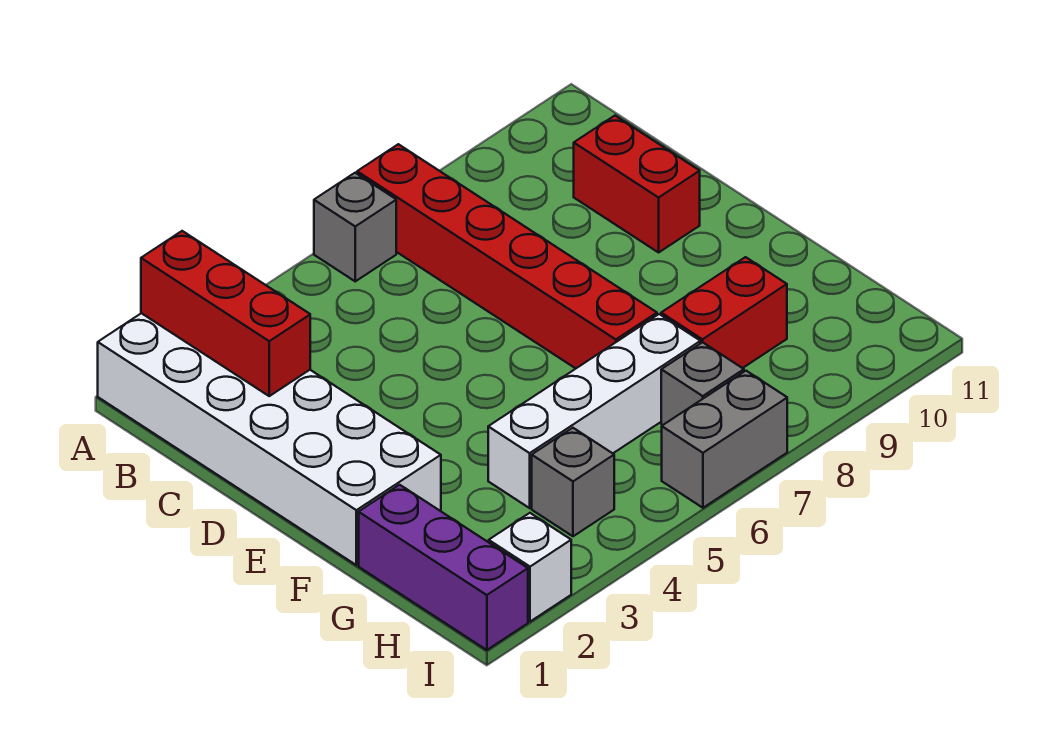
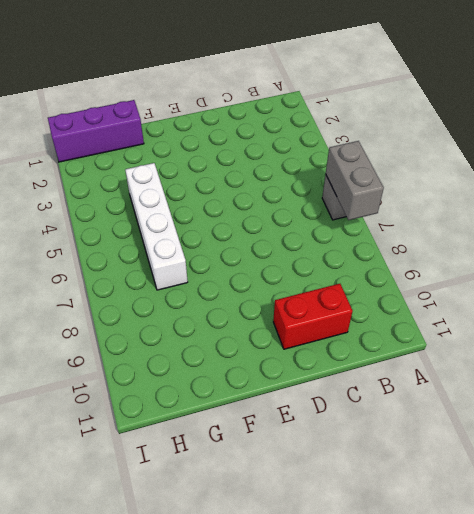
grey 1x2 brick [326,141,384,220] -> grey 1x2 brick moved to [662,371,787,508]
none -> white 2x6 brick [98,313,441,565]
none -> red 1x6 brick [357,144,657,368]
none -> red 1x2 brick [661,257,787,368]

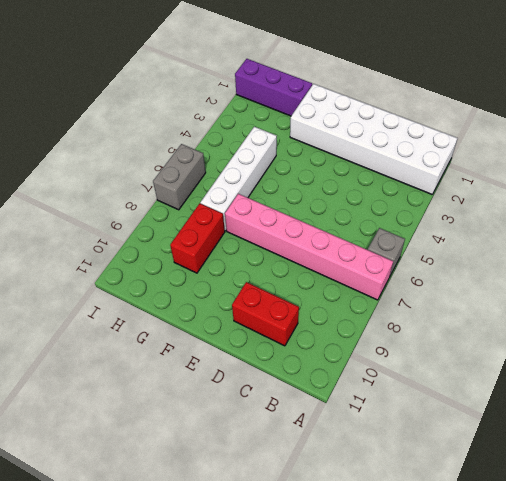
pink 1x6 brick [225,194,393,300] -> red 1x6 brick [357,144,657,368]
none -> grey 1x1 brick [532,428,614,536]
none -> grey 1x1 brick [661,342,744,425]
none -> white 1x1 brick [489,513,571,622]

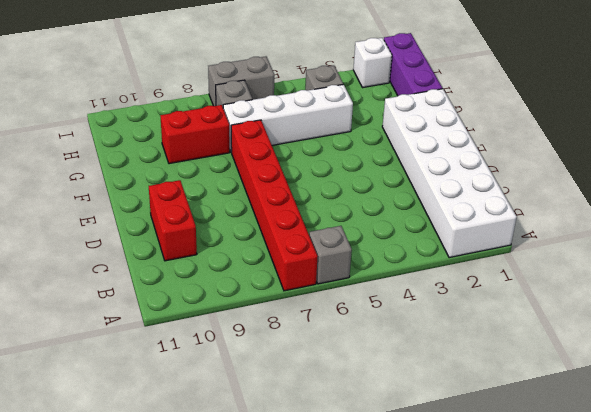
none -> red 1x3 brick [141,231,310,396]

